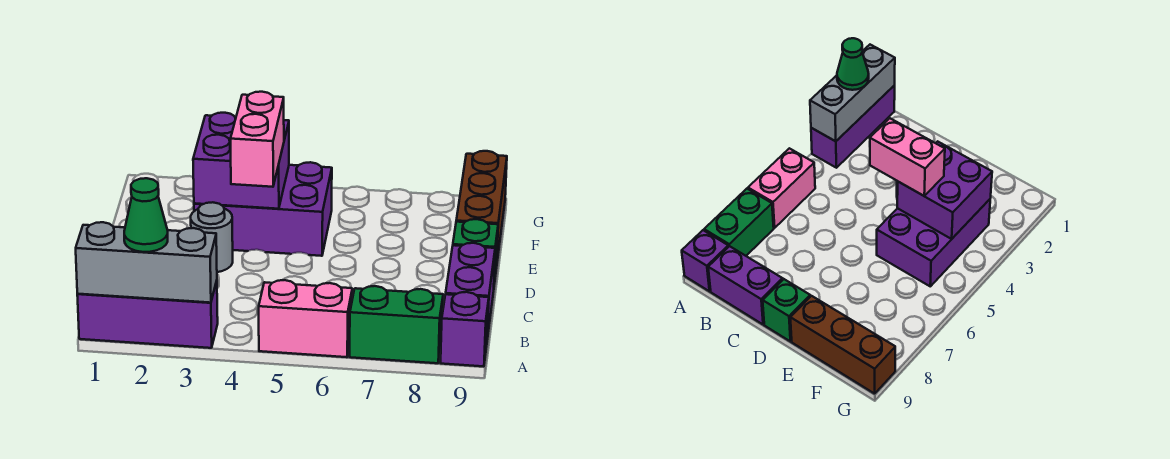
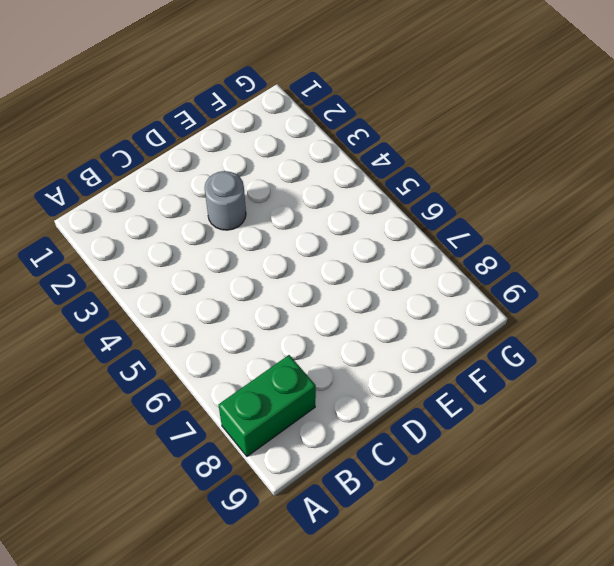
green 1x2 brick [218,355,316,456] -> green 1x2 brick turned to [350,286,443,363]
none -> purple 1x3 brick [77,281,218,348]
none -> pink 1x2 brick [259,280,352,357]
none -> purple 1x1 brick [441,292,489,366]

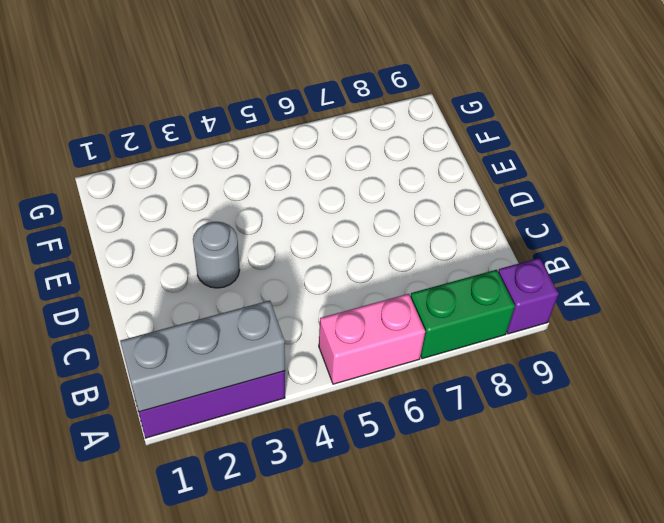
none -> purple 1x2 brick [446,243,495,339]
none -> green 1x1 brick [453,219,498,284]
none -> purple 2x3 brick [194,162,332,256]

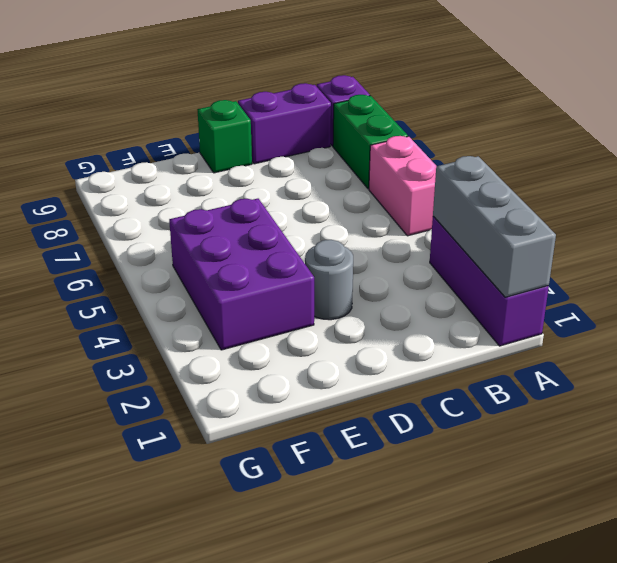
none -> brown 1x3 brick [456,151,507,261]
none -> purple 2x2 brick [193,113,289,209]
none -> green 1x1 cone [124,178,168,252]

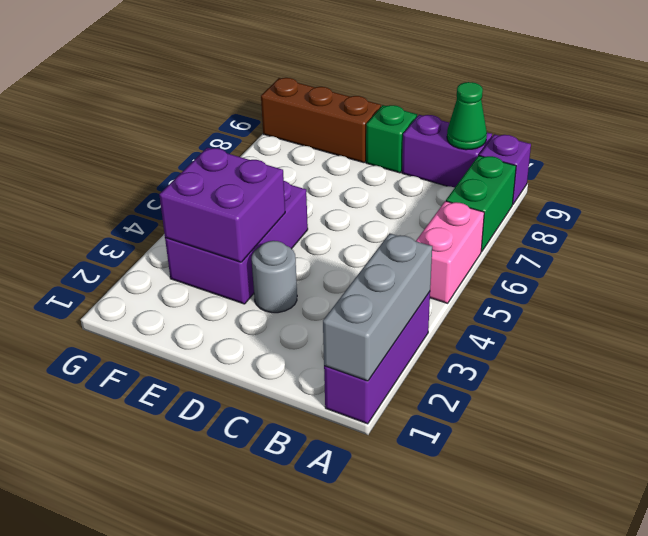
green 1x1 cone [447,82,487,150] -> green 1x1 cone moved to [124,178,168,252]
none -> pink 1x2 brick [231,92,284,187]

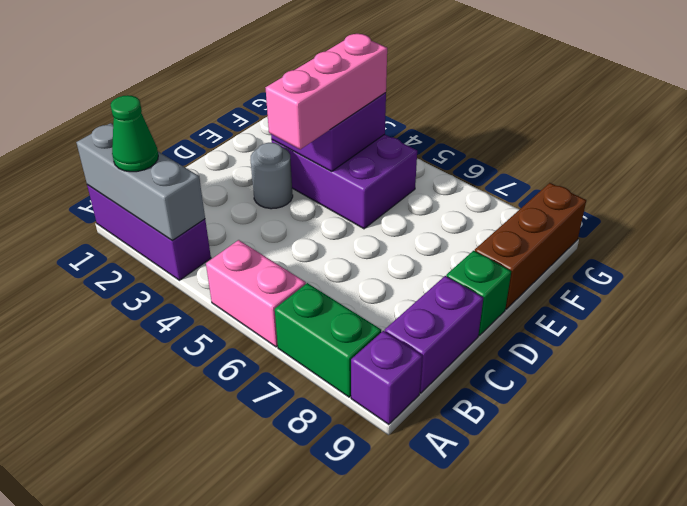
pink 1x3 brick [266,34,387,149] -> pink 1x2 brick [231,92,284,187]

